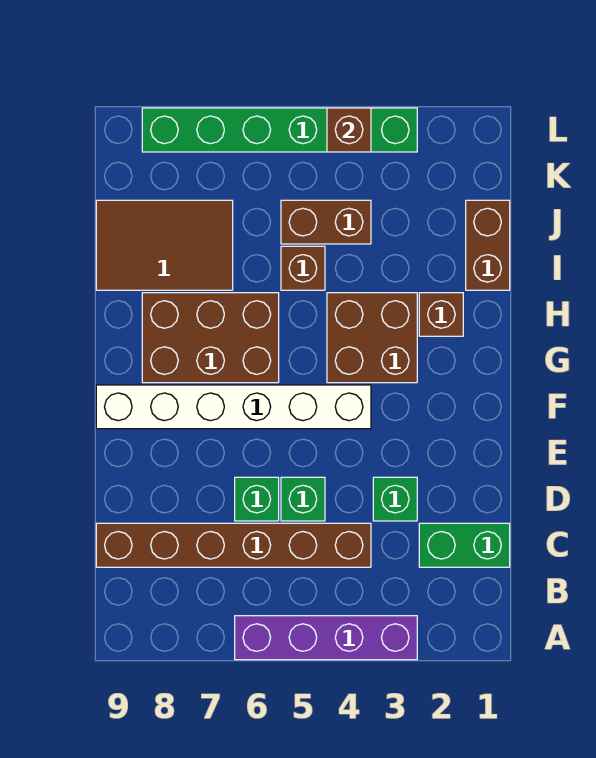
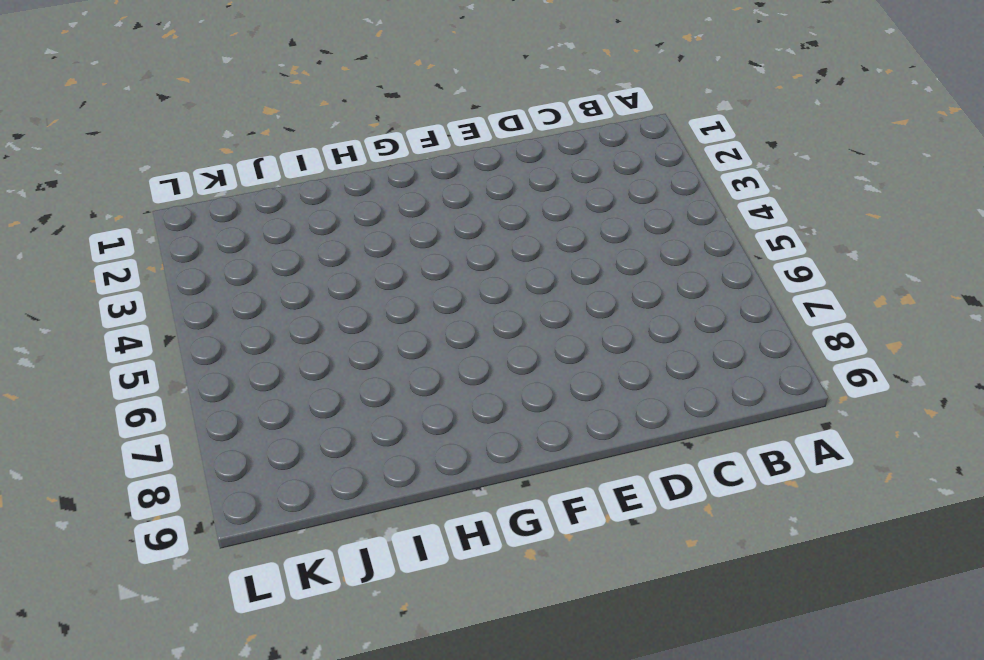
none -> purple 1x4 brick [235,616,417,660]
none -> green 1x2 brick [419,523,510,567]
none -> brown 1x6 brick [96,523,371,567]

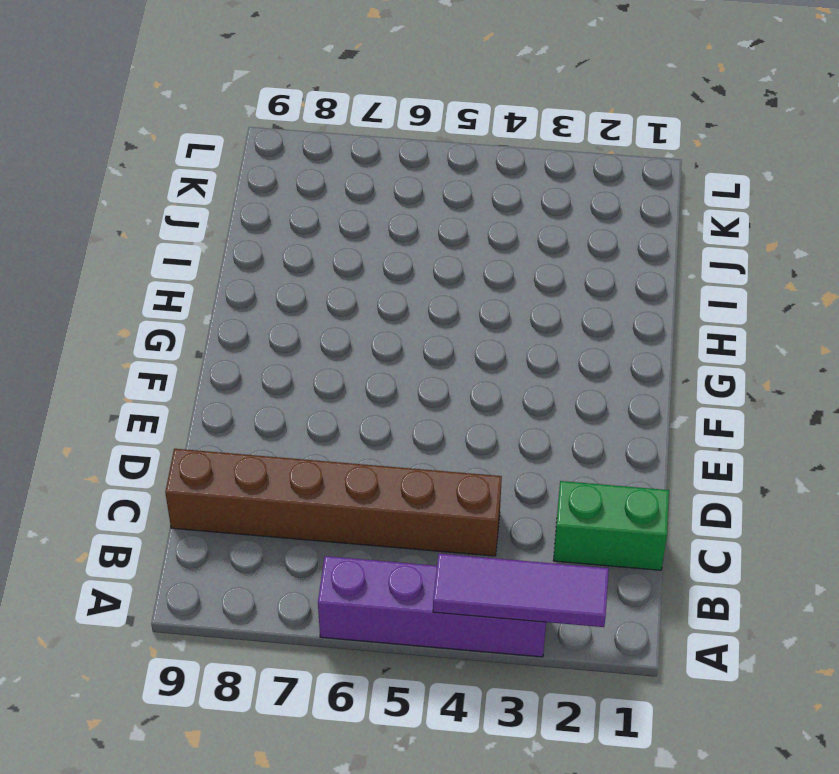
purple 1x3 tile [433,554,609,627] -> none
none -> green 1x1 brick [373,477,417,521]
none -> green 1x1 brick [281,477,325,521]
none -> green 1x1 brick [235,477,279,521]

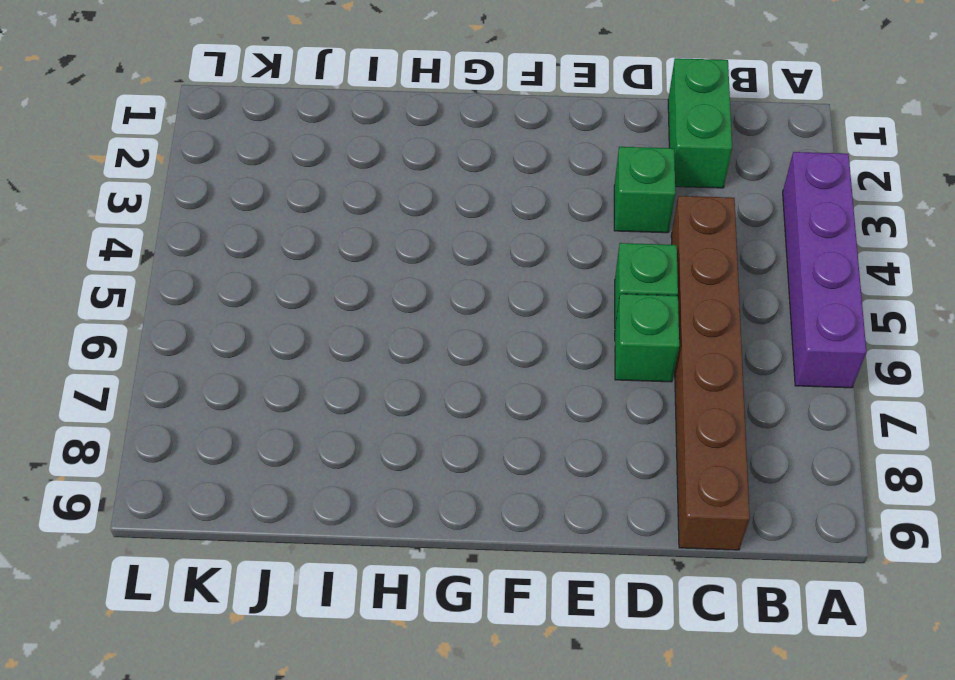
none -> white 1x6 brick [96,385,371,429]
none -> brown 2x2 brick [327,293,417,383]
none -> brown 2x3 brick [142,293,279,383]

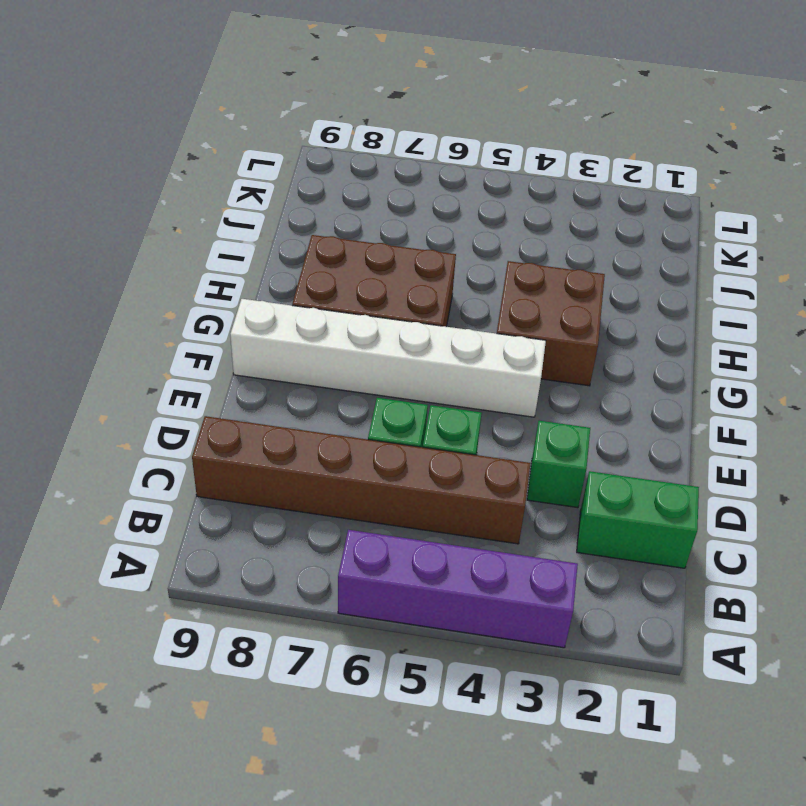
none -> brown 1x1 brick [419,293,463,336]
none -> brown 1x2 brick [466,200,510,290]
none -> brown 1x1 brick [281,246,325,290]

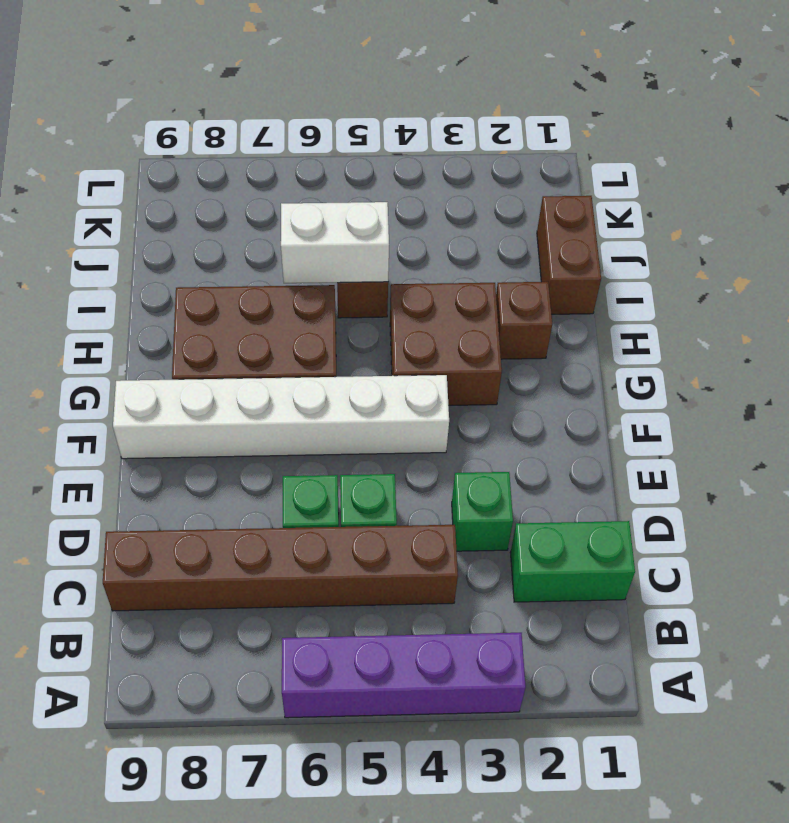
white 1x2 brick [281,202,389,283] -> none
none -> brown 2x3 tile [96,200,233,290]
none -> brown 1x2 brick [281,200,371,244]
none -> green 1x6 brick [142,108,417,152]

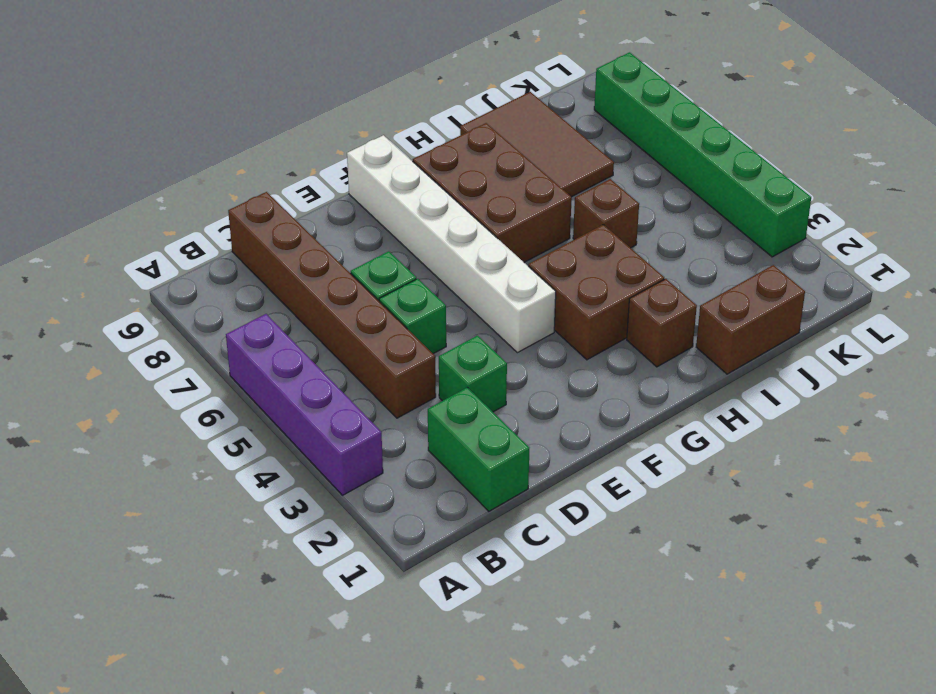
none -> brown 1x2 brick [281,200,371,244]
none -> brown 1x1 brick [327,108,371,152]

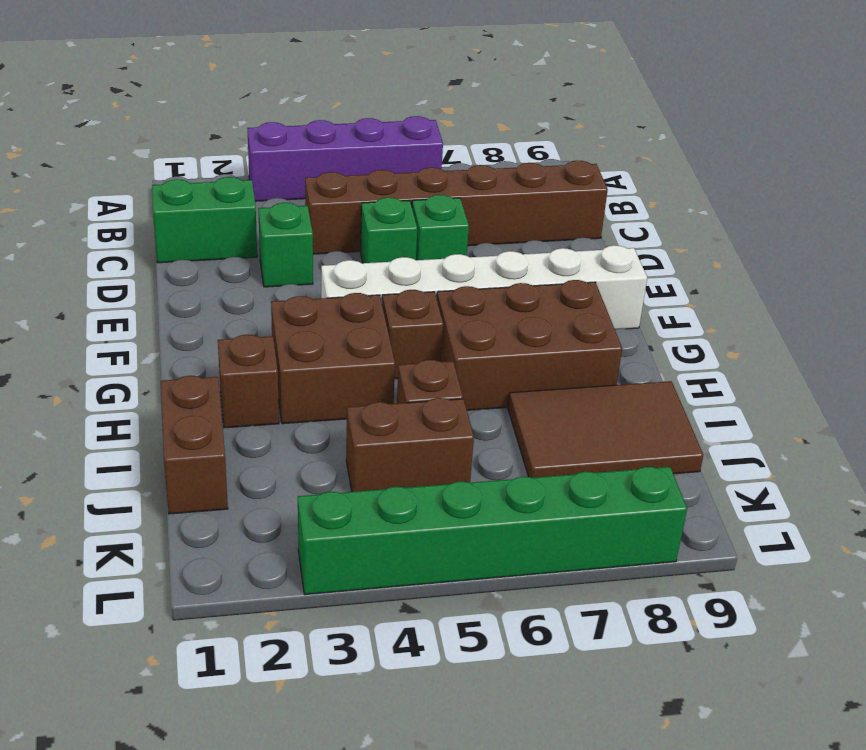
brown 1x1 brick [382,290,443,379] -> brown 1x1 brick moved to [327,108,371,152]

